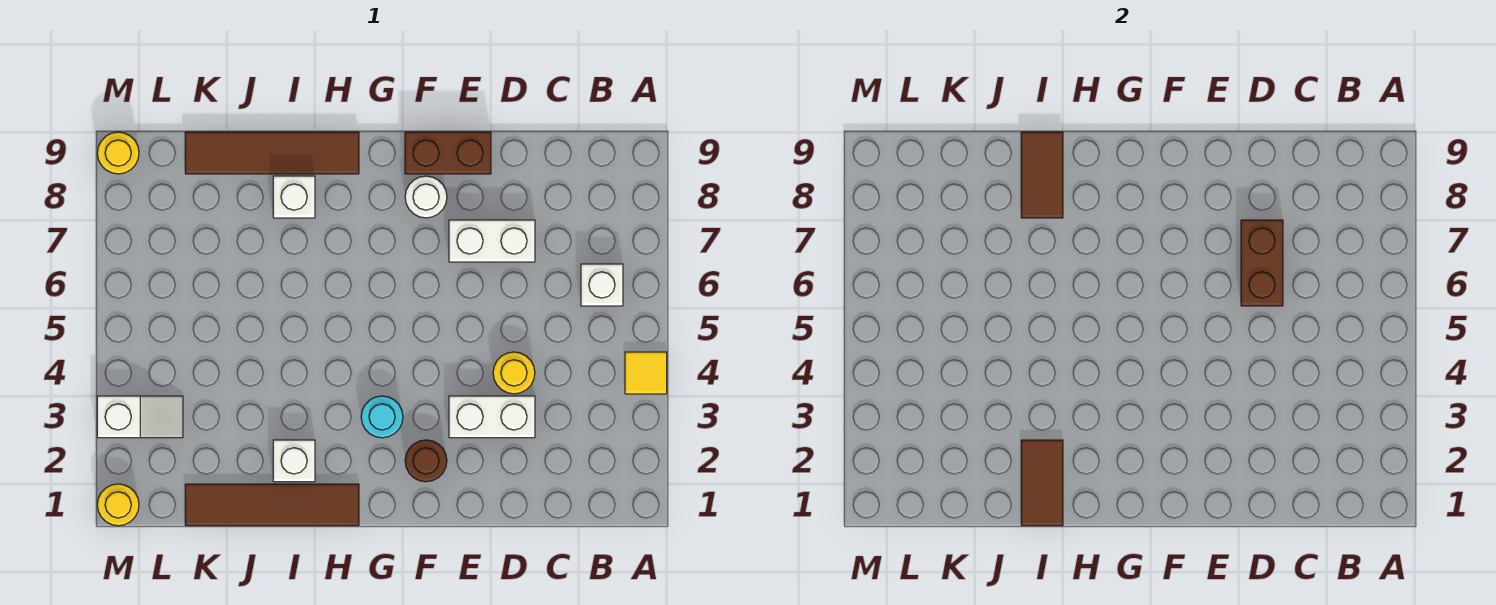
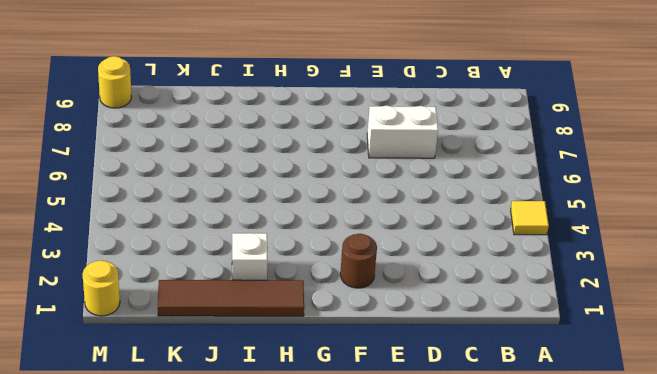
none -> white 1x1 brick [581,264,623,306]
none -> white 1x2 brick [449,396,535,438]
none -> yellow 1x1 round brick [493,352,535,394]

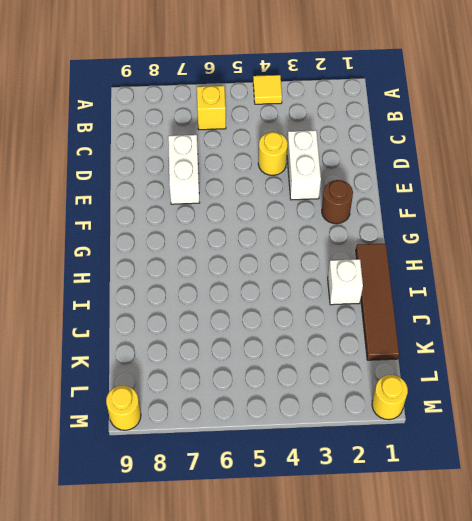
yellow 1x1 brick [197,86,226,130] -> white 1x1 brick [581,264,623,306]
none -> brown 1x2 brick [405,132,491,174]
none -> white 1x1 round brick [405,176,447,218]
none -> cyan 1x1 round brick [361,396,403,438]

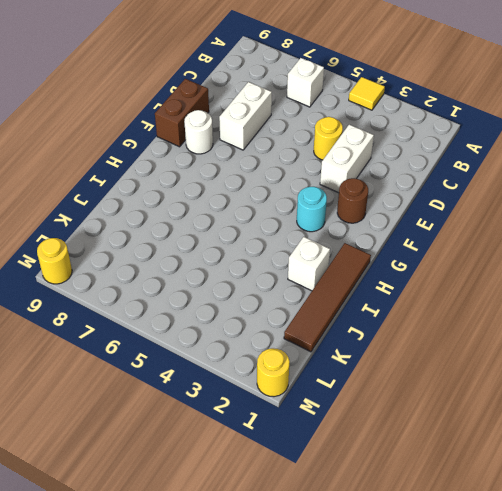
none -> brown 1x4 tile [185,132,359,174]
none -> white 1x1 brick [273,176,315,218]
none -> white 1x2 slope [97,396,183,438]

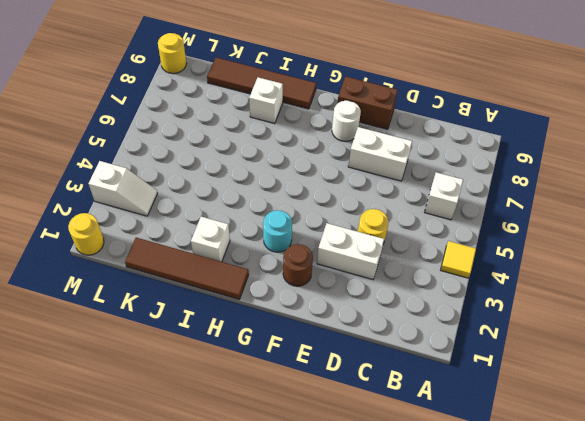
none -> brown 1x2 brick [1241,220,1283,306]
none -> brown 1x2 tile [1021,440,1063,526]
none -> brown 1x2 tile [1021,132,1063,218]

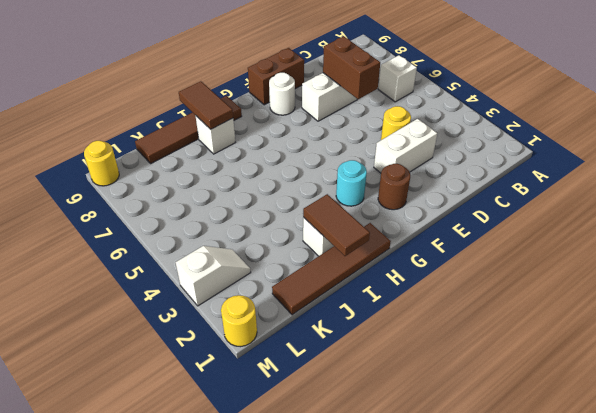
none -> yellow 1x1 tile [625,352,667,394]

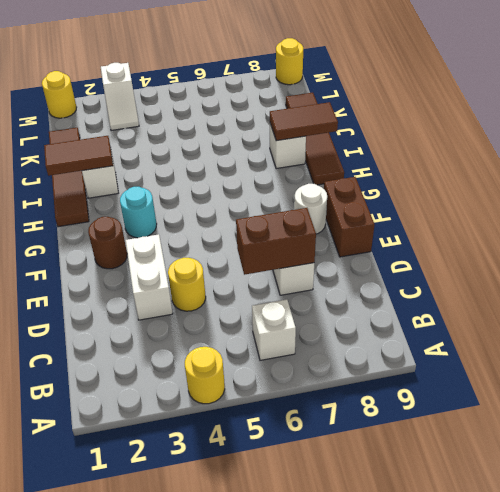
yellow 1x1 round brick [185,347,225,404] -> yellow 1x1 tile [625,352,667,394]

